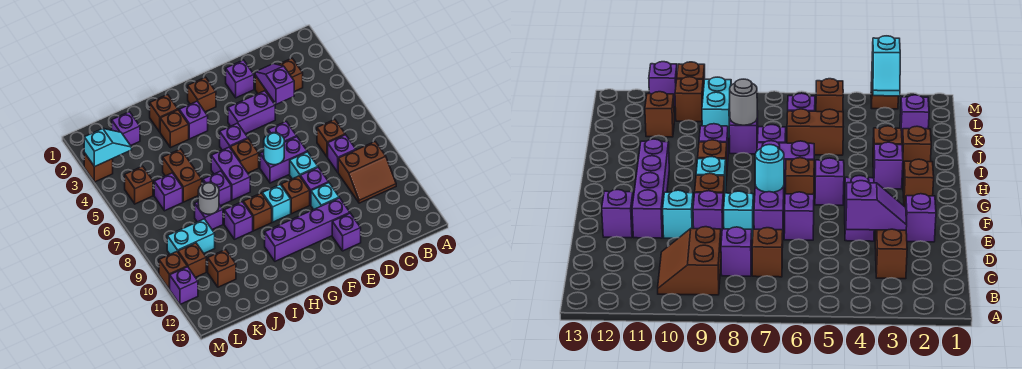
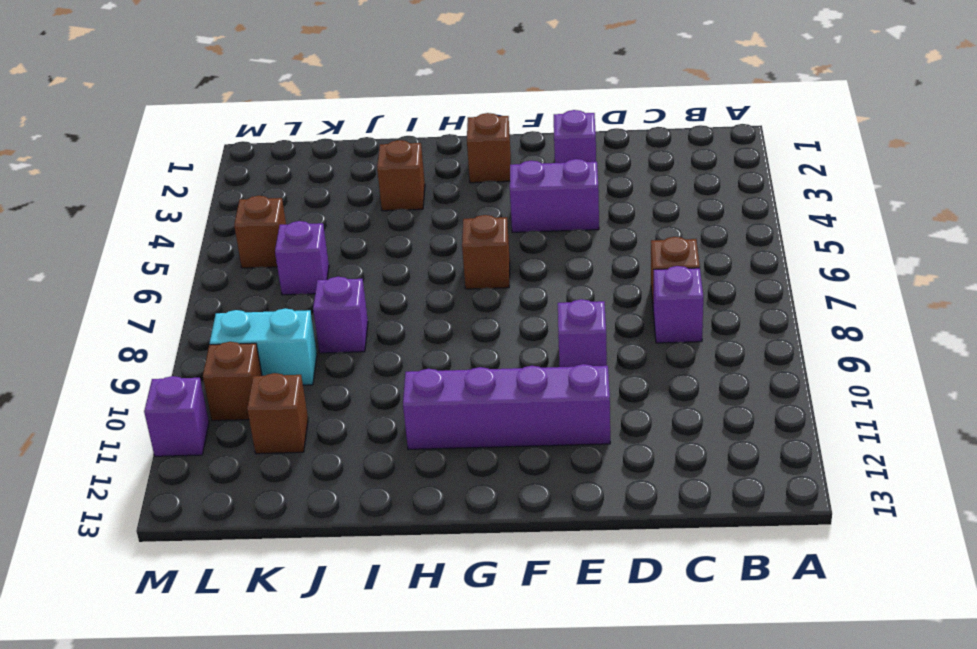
none -> brown 2x2 slope [338,142,396,203]
none -> brown 1x2 brick [255,58,303,101]
none -> purple 1x1 brick [268,121,297,142]
none -> purple 1x2 brick [260,137,307,183]

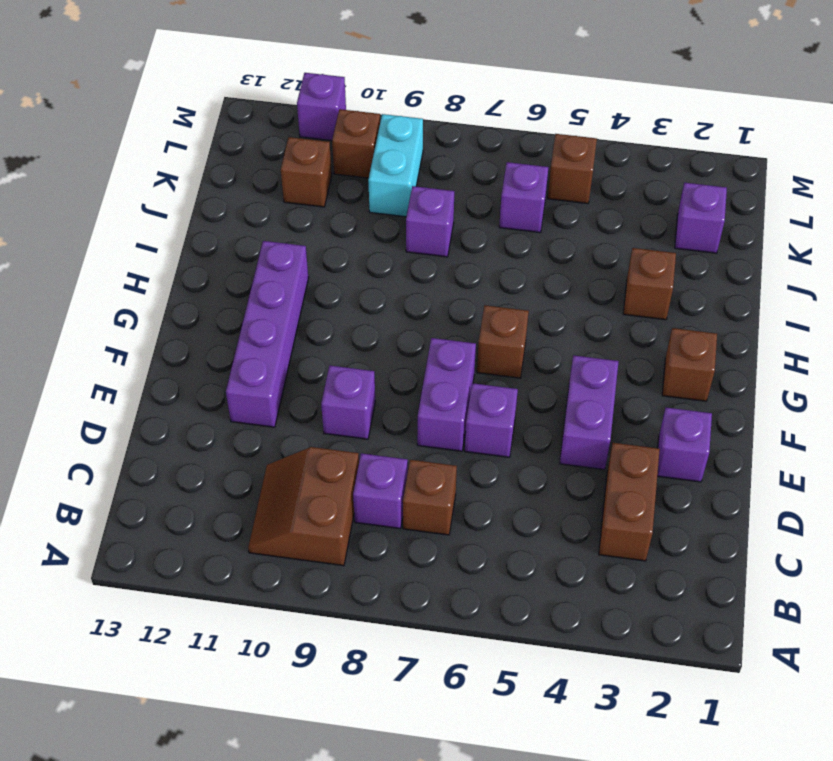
none -> cyan 1x1 brick [290,152,318,179]
none -> cyan 1x1 brick [311,183,339,210]
none -> purple 1x1 brick [332,213,361,251]
none -> brown 1x1 brick [281,176,310,214]

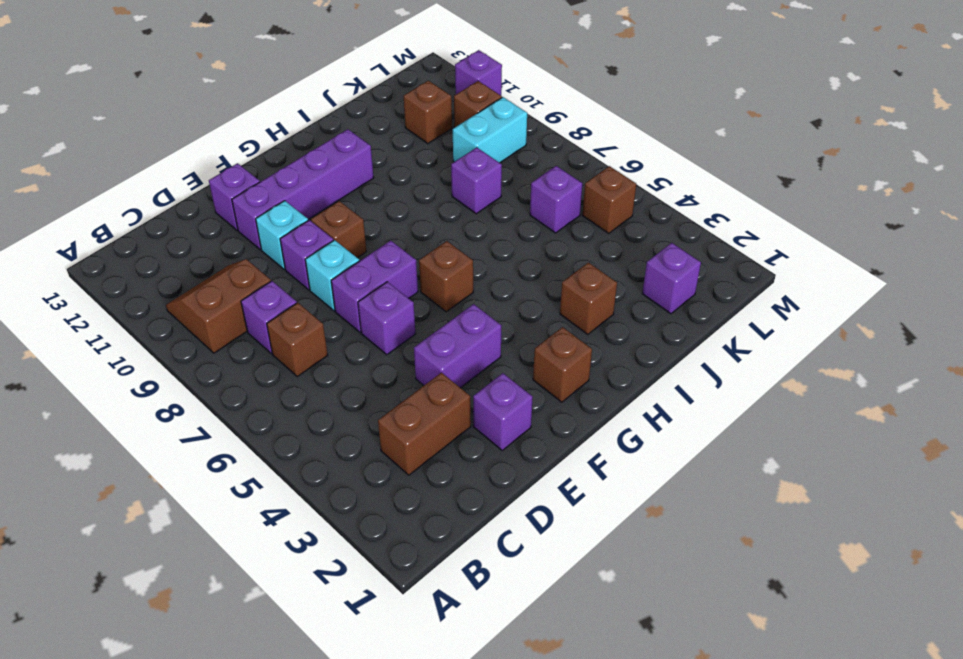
none -> purple 1x1 brick [220,123,248,150]
none -> cyan 1x1 brick [262,185,291,222]
none -> purple 1x1 brick [179,101,208,139]
none -> purple 1x2 brick [211,147,250,200]

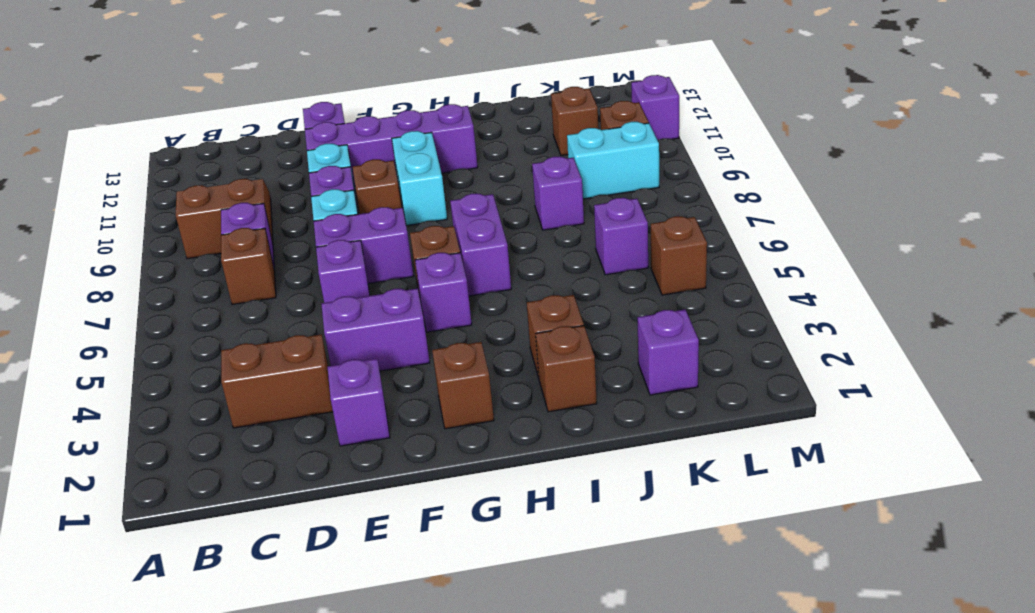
cyan 1x2 brick [392,131,447,226] -> cyan 1x1 brick [262,185,291,222]
none -> purple 1x1 brick [179,101,208,139]
none -> brown 1x1 brick [243,193,272,231]
none -> purple 1x1 brick [203,171,231,206]
none -> purple 1x1 brick [224,202,253,239]

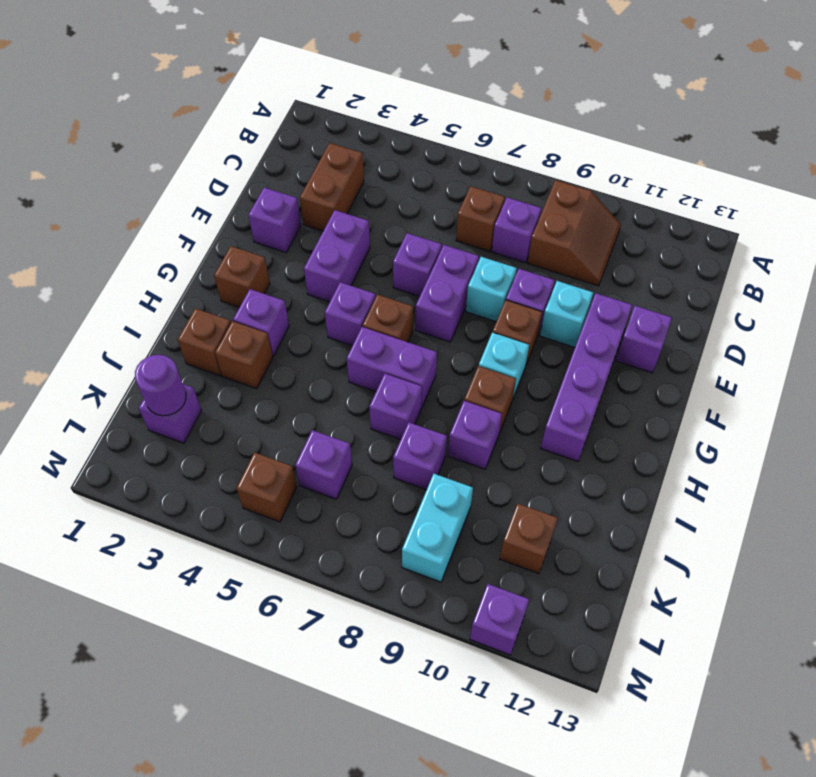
purple 1x1 round brick [135,355,186,416] -> none
none -> brown 1x2 brick [163,149,202,202]
none -> brown 1x1 brick [178,243,206,277]
none -> brown 1x1 brick [84,153,113,182]
none -> brown 1x1 brick [159,252,187,289]

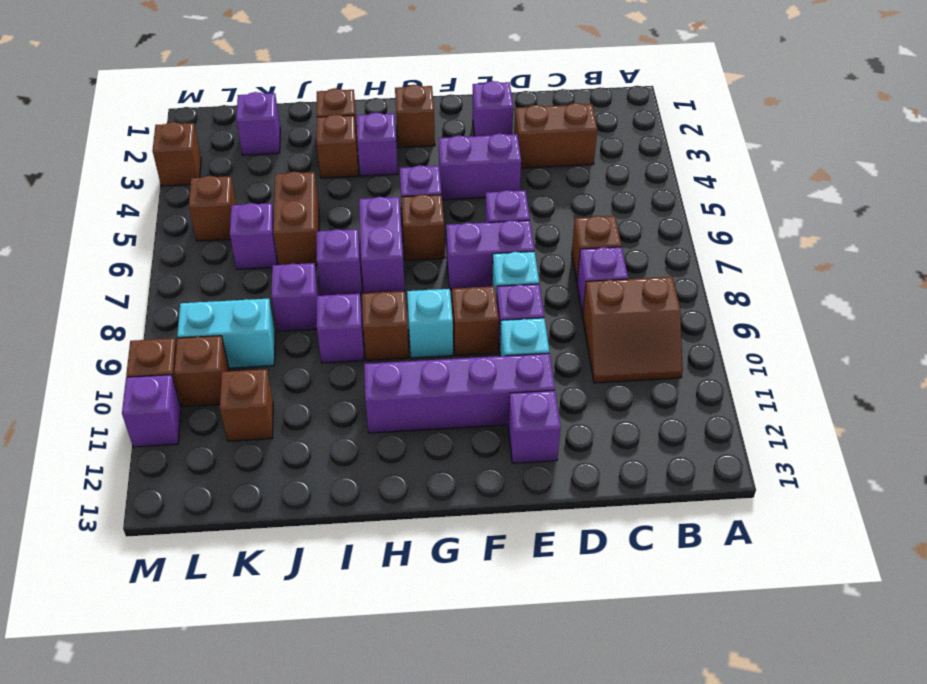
none -> purple 1x2 slope [255,64,294,104]
none -> cyan 1x1 round brick [264,133,284,165]
none -> grey 1x1 round brick [198,182,219,214]
none -> cyan 1x2 slope [84,128,132,167]

